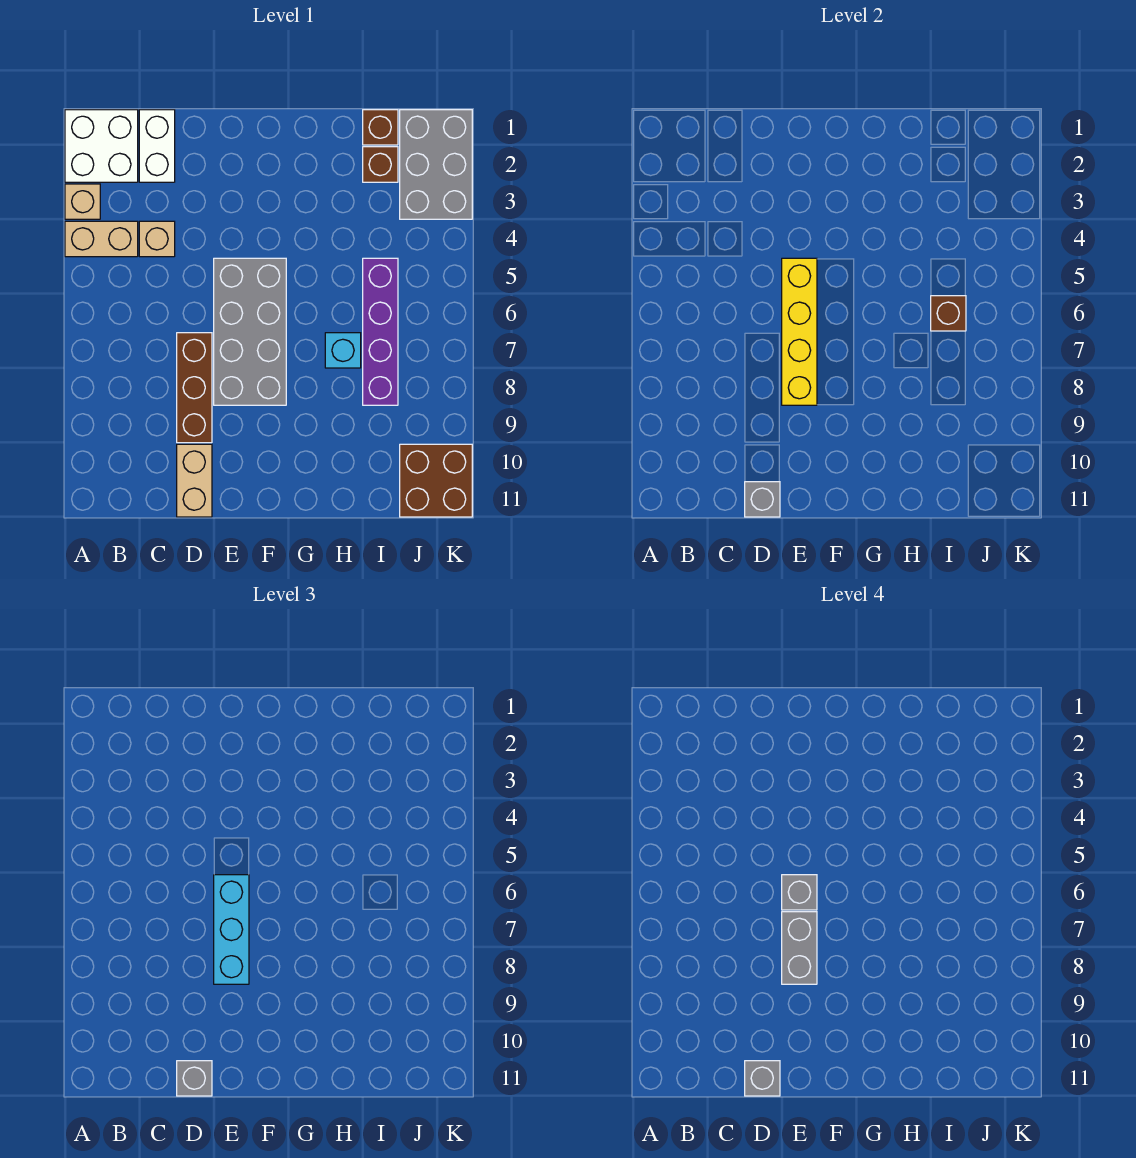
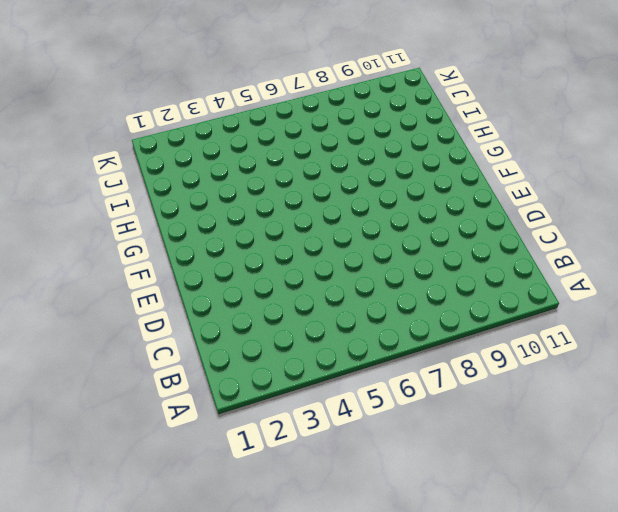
none -> white 2x2 brick [65,110,138,182]
none -> tan 1x1 brick [65,184,100,219]
none -> tan 1x2 brick [65,221,138,257]

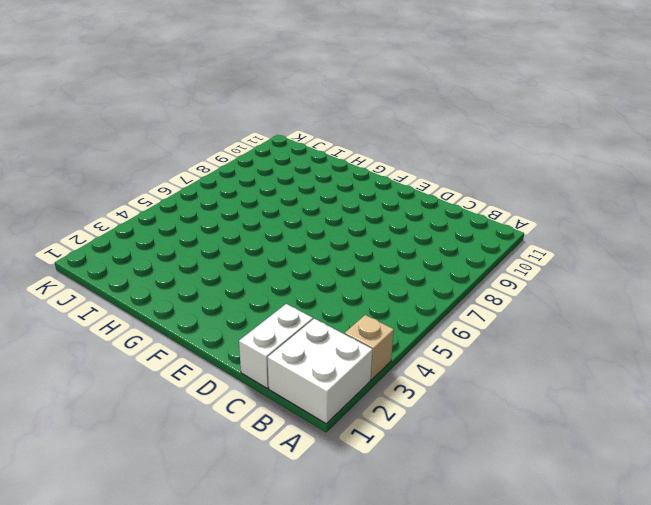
none -> tan 1x2 brick [65,221,138,257]
none -> tan 1x1 brick [139,221,175,257]
none -> brown 1x3 brick [177,333,212,443]

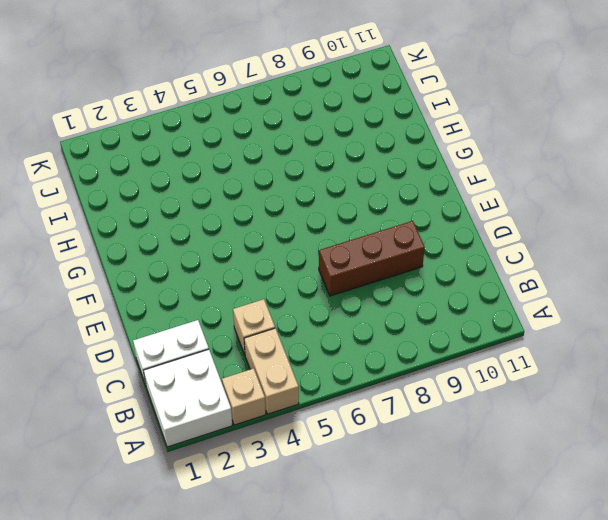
none -> tan 1x2 brick [177,444,212,517]
none -> grey 2x4 brick [214,258,286,405]
none -> cyan 1x1 brick [325,333,361,368]

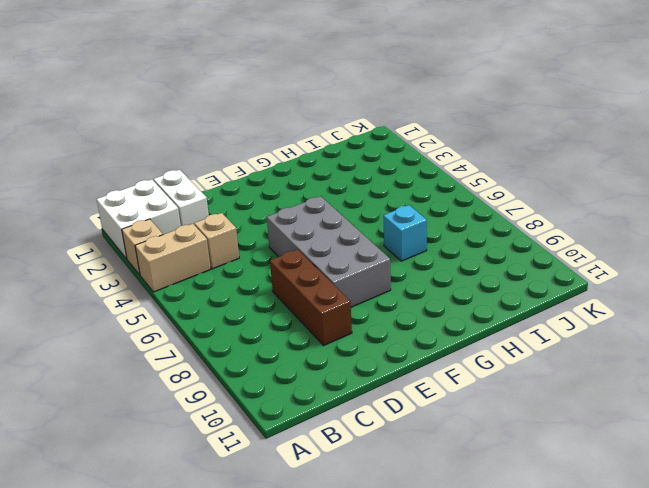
none -> tan 1x2 brick [177,444,212,517]
none -> brown 1x1 brick [363,110,398,145]
none -> brown 1x1 brick [363,147,398,182]

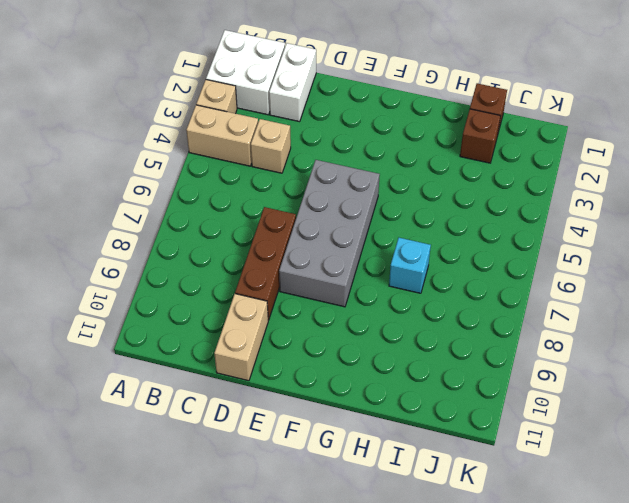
none -> purple 1x4 brick [363,258,398,405]
none -> grey 2x3 brick [400,110,472,219]
none -> brown 2x2 brick [400,444,472,517]

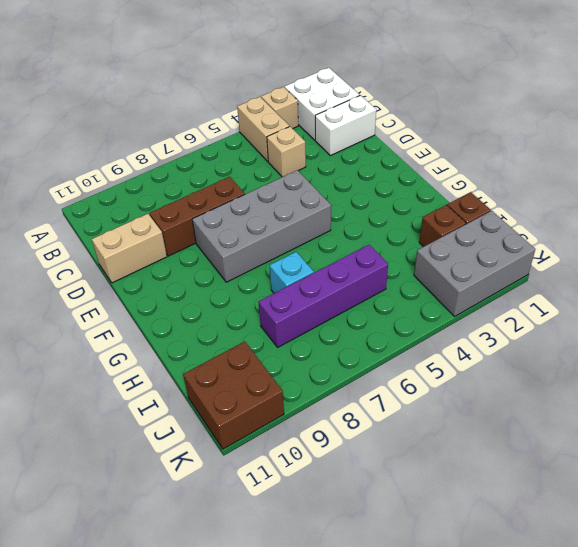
none -> grey 1x1 brick [745,482,780,517]
none -> yellow 1x4 brick [782,258,817,405]
none -> brown 1x1 brick [931,296,966,331]

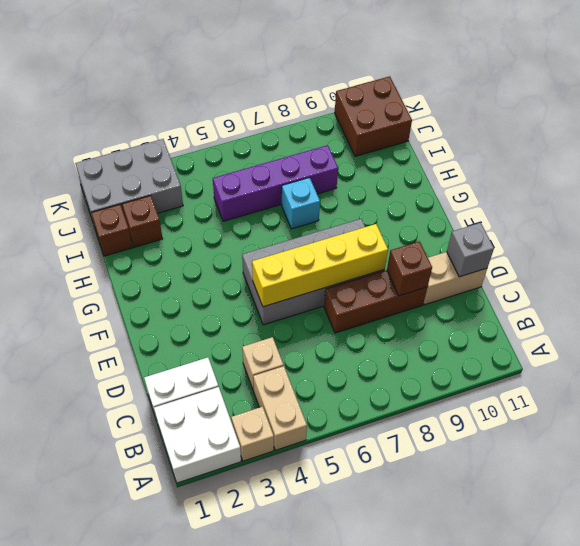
brown 1x1 brick [387,241,432,296] -> brown 1x1 brick moved to [931,296,966,331]
none -> grey 1x1 brick [177,1061,212,1096]
none -> cyan 1x3 brick [214,875,249,984]
none -> grey 1x1 brick [745,1061,780,1096]

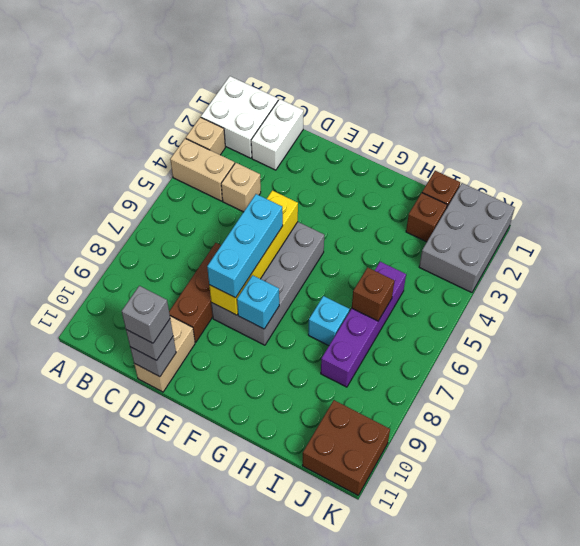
cyan 1x1 brick [237,275,279,329] -> none
none -> grey 1x1 brick [782,875,817,910]
none -> grey 1x2 brick [782,912,817,984]

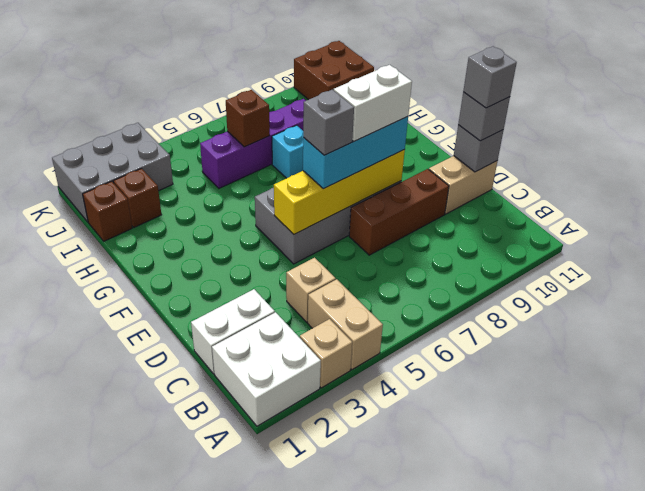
white 1x2 brick [334,65,412,141] -> grey 1x2 brick [782,912,817,984]

